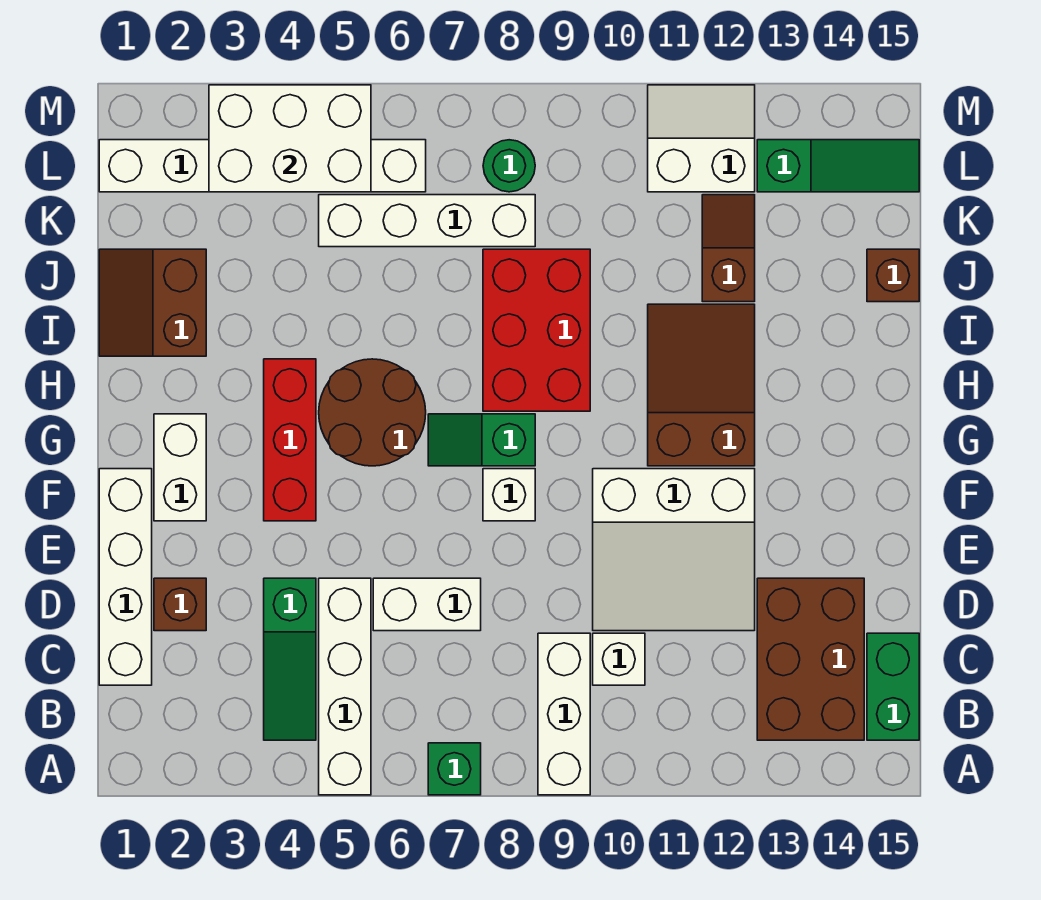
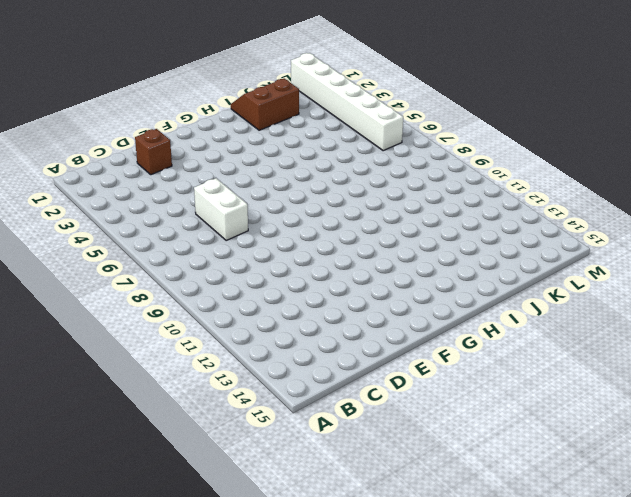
none -> white 1x4 brick [319,578,371,795]
none -> green 1x1 brick [428,743,481,795]
none -> white 1x3 brick [538,633,590,795]

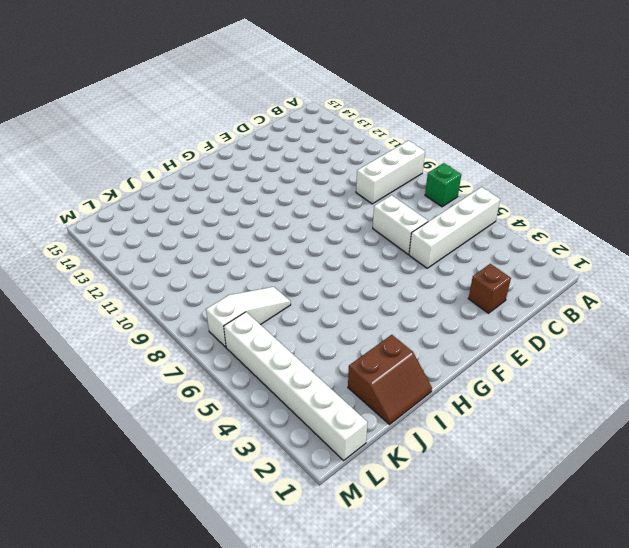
white 1x3 slope [206,287,291,347] -> white 1x4 brick [319,195,535,247]
none -> green 1x3 slope [264,578,316,740]
none -> brown 2x3 brick [757,578,864,740]
none -> green 1x2 brick [867,633,919,740]

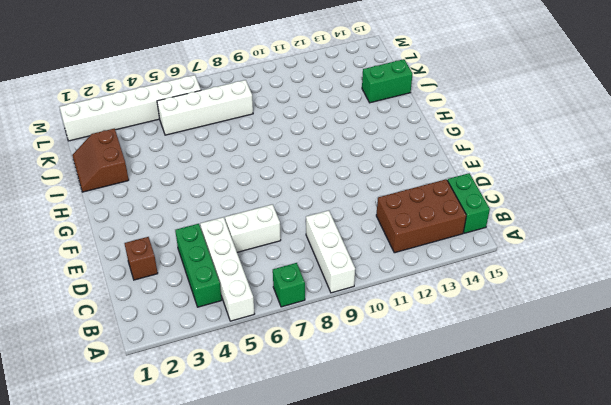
green 1x3 brick [175,224,222,307] -> green 1x3 slope [264,578,316,740]
brown 2x3 brick [376,179,466,253] -> brown 2x3 brick turned to [757,578,864,740]
green 1x2 brick [362,59,412,103] -> brown 1x1 brick [867,249,919,302]
none -> white 1x4 brick [99,469,152,685]
none -> white 1x1 brick [593,633,645,685]
none -> white 3x3 slope [593,469,755,631]

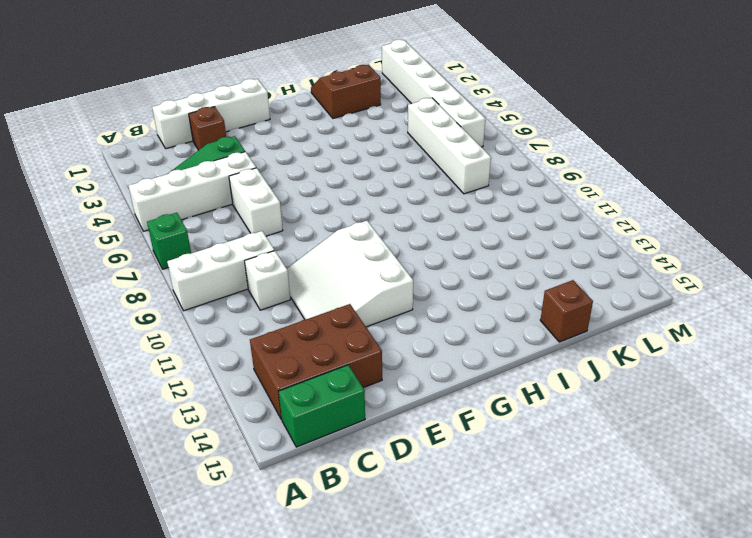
none -> white 1x2 brick [154,414,206,521]
none -> red 1x3 brick [264,359,316,521]
none -> white 1x1 brick [483,469,535,521]

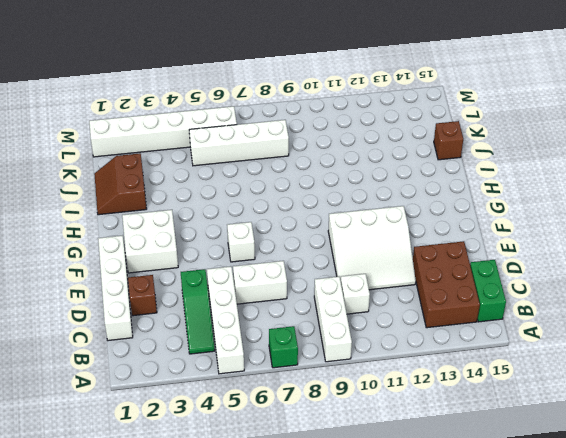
white 2x2 brick [122,210,178,273] -> white 1x2 brick [154,414,206,521]
white 1x1 brick [227,222,255,262] -> white 1x1 brick moved to [483,469,535,521]
none -> red 1x3 brick [264,359,316,521]
none -> brown 2x2 round brick [319,359,426,466]
none -> green 1x2 slope [428,414,535,466]

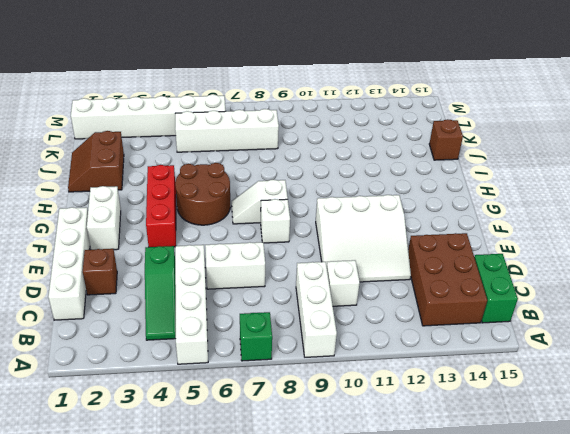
white 1x2 slope [232,180,288,224] -> green 1x2 slope [428,414,535,466]
none -> brown 2x3 slope [648,304,755,466]
none -> red 2x3 brick [483,249,590,411]
none -> brown 1x2 slope [702,195,755,302]

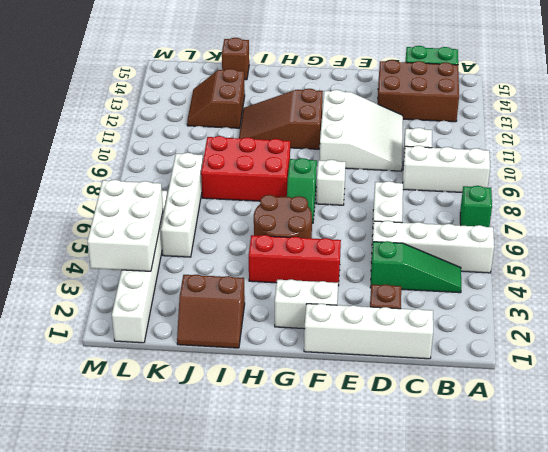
brown 2x2 slope [187,69,245,128] -> brown 1x2 slope [702,195,755,302]
none -> green 1x1 round brick [483,140,535,192]
none -> white 2x2 slope [648,85,755,192]
none -> green 1x3 slope [757,140,919,192]

